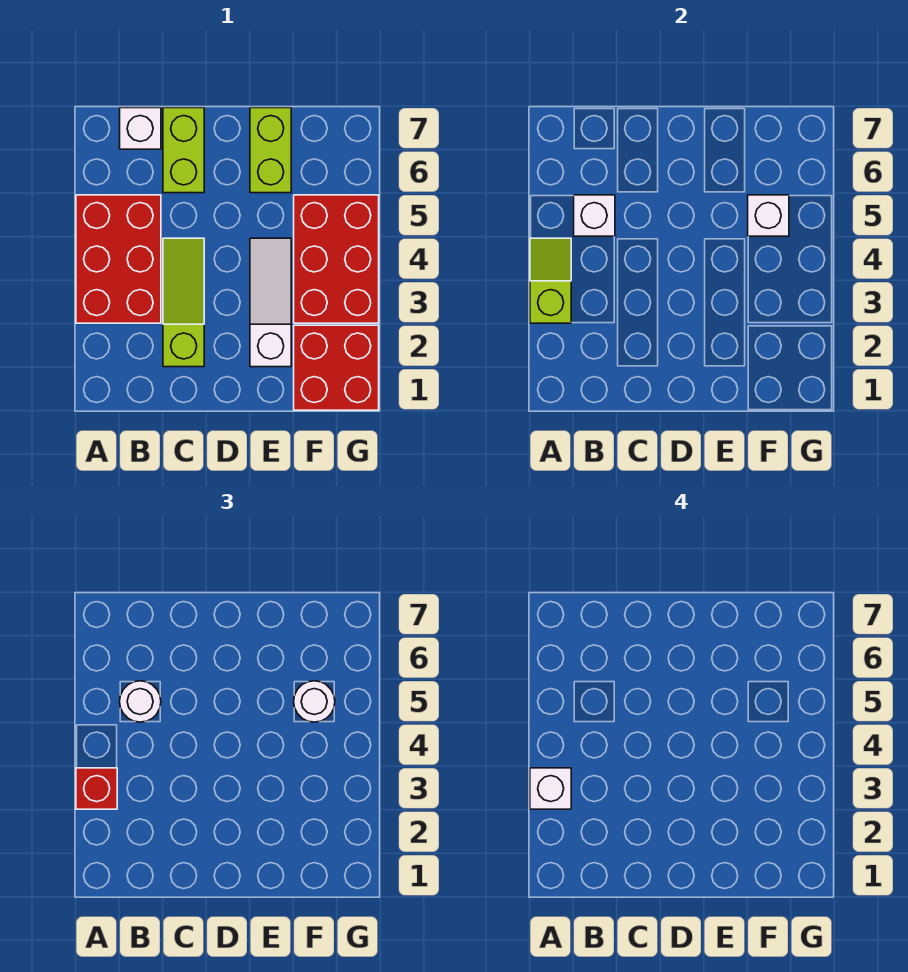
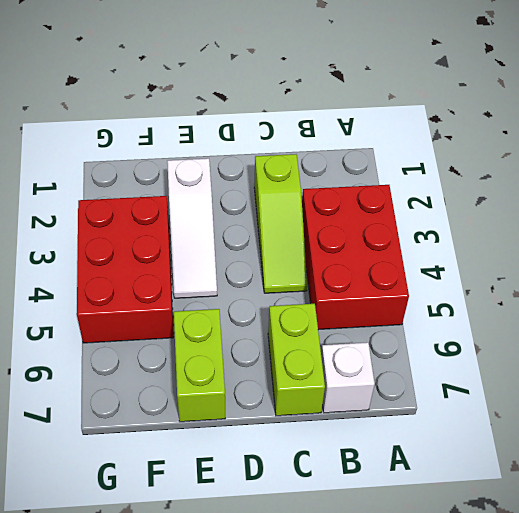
none -> red 2x2 brick [294,325,379,410]
none -> lime 1x2 slope [530,238,571,323]
none -> white 1x1 brick [574,195,615,236]

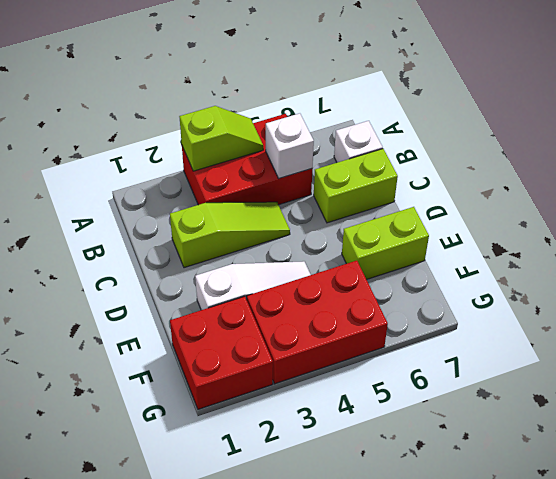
none -> white 1x1 brick [748,195,789,236]
none -> red 1x1 brick [76,768,117,809]
none -> white 1x1 round brick [120,681,161,722]

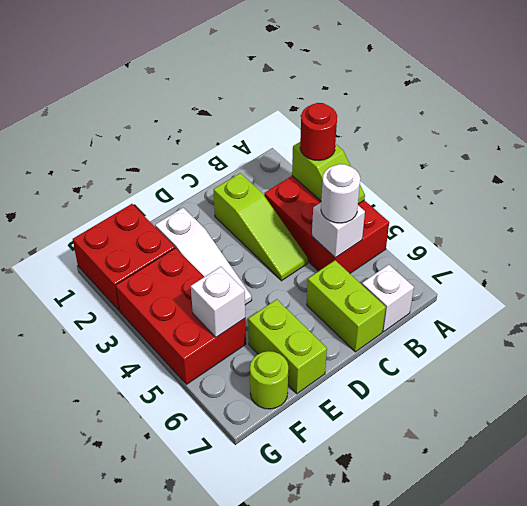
red 1x1 round brick [300,103,337,160] -> red 1x1 brick [76,768,117,809]
lime 1x1 round brick [250,351,288,409] -> none
none -> white 1x1 round brick [294,681,335,722]
none -> white 1x1 brick [530,768,571,809]

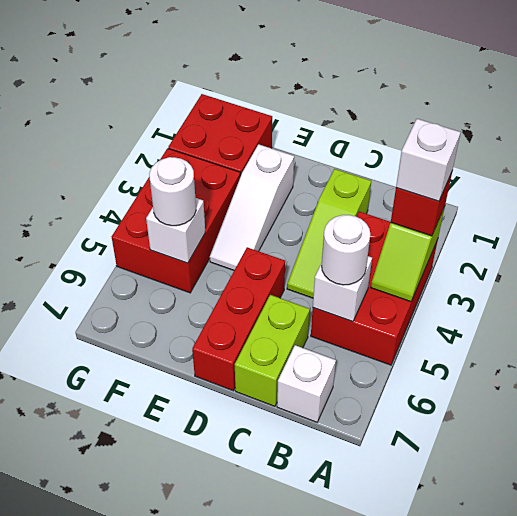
red 1x3 brick [192,247,285,391] -> none
none -> lime 1x2 brick [250,108,291,193]

